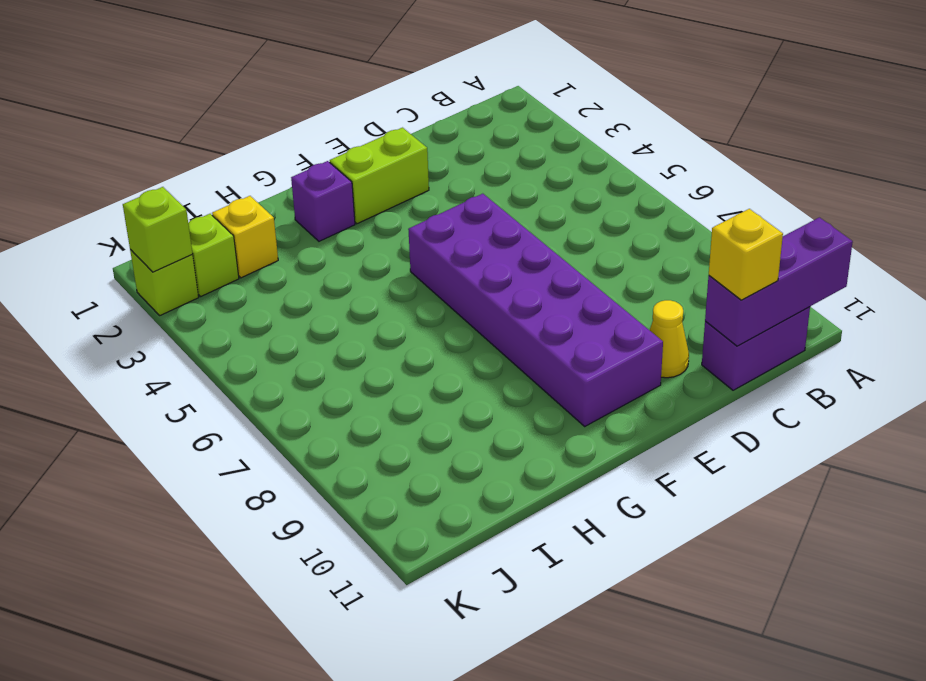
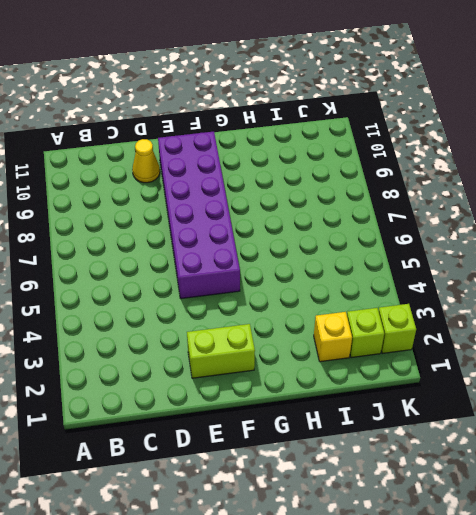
none -> purple 1x2 brick [702,307,810,390]
none -> purple 1x1 brick [291,161,355,241]

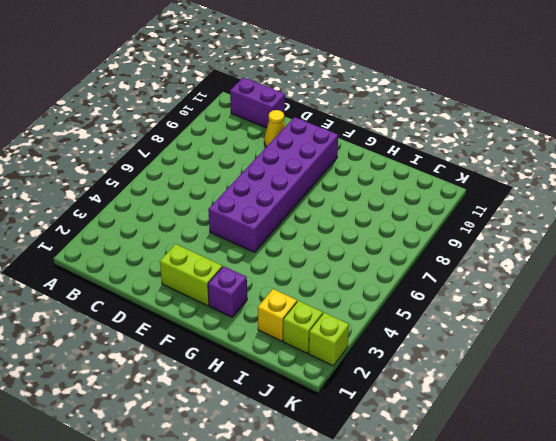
none -> purple 1x3 brick [705,217,853,346]
none -> lime 1x1 brick [123,187,193,272]

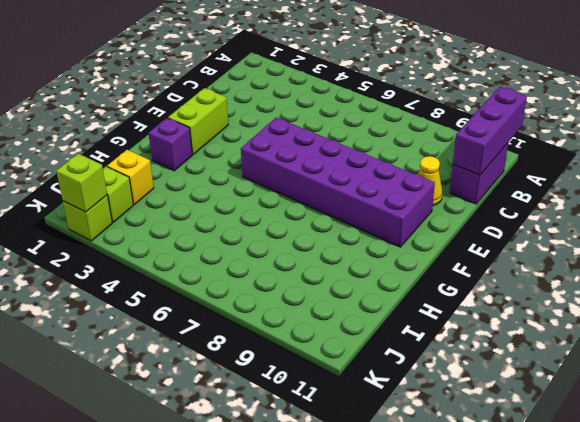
none -> yellow 1x1 brick [709,209,783,300]

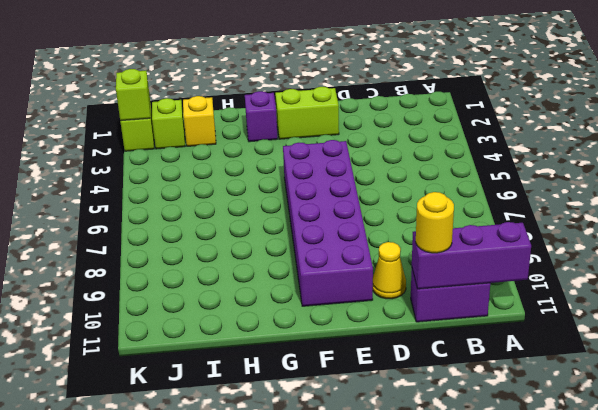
yellow 1x1 round brick [416,192,454,253] -> yellow 1x1 brick [709,209,783,300]

